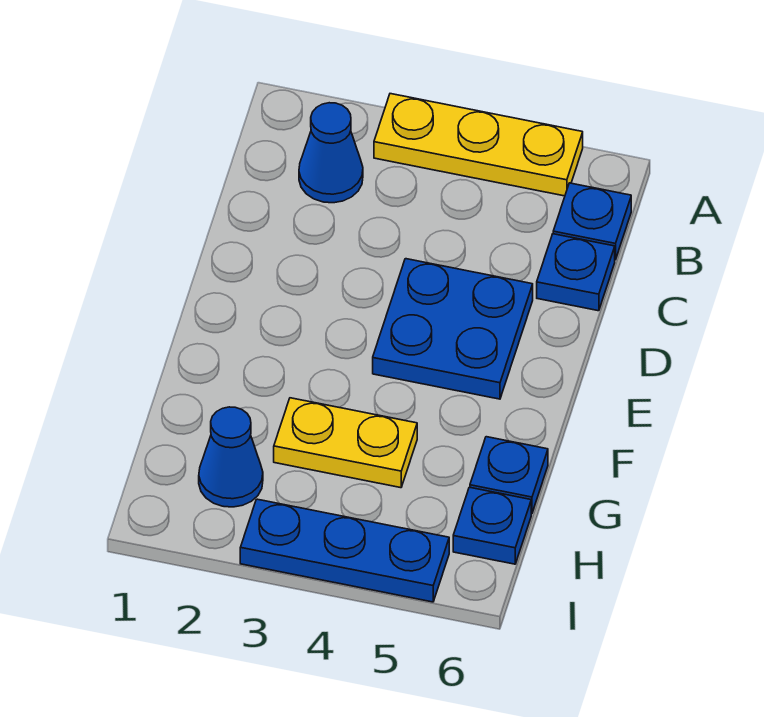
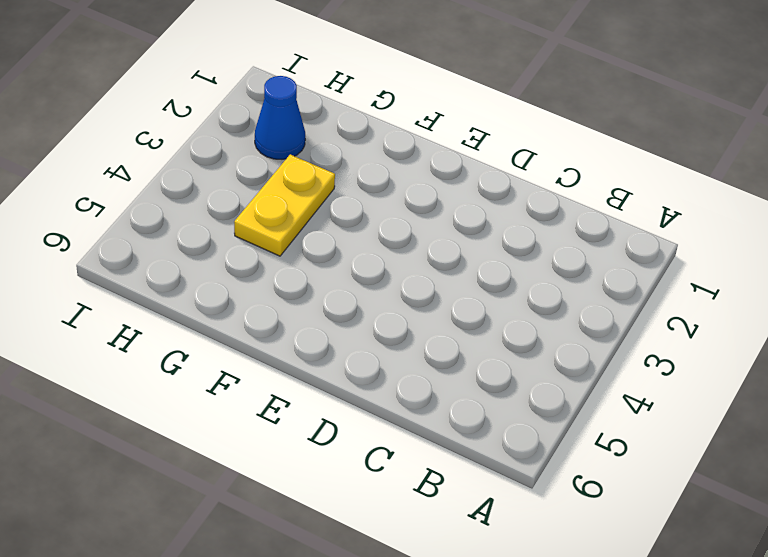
none -> yellow 1x3 plate [374,94,583,196]
none -> blue 1x1 cone [299,103,363,203]

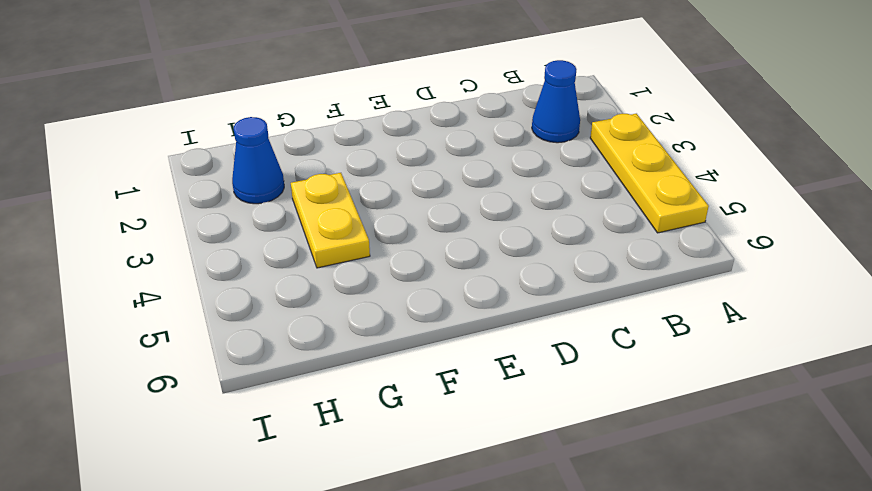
none -> blue 1x1 plate [553,183,631,260]
none -> blue 1x1 plate [537,234,615,311]

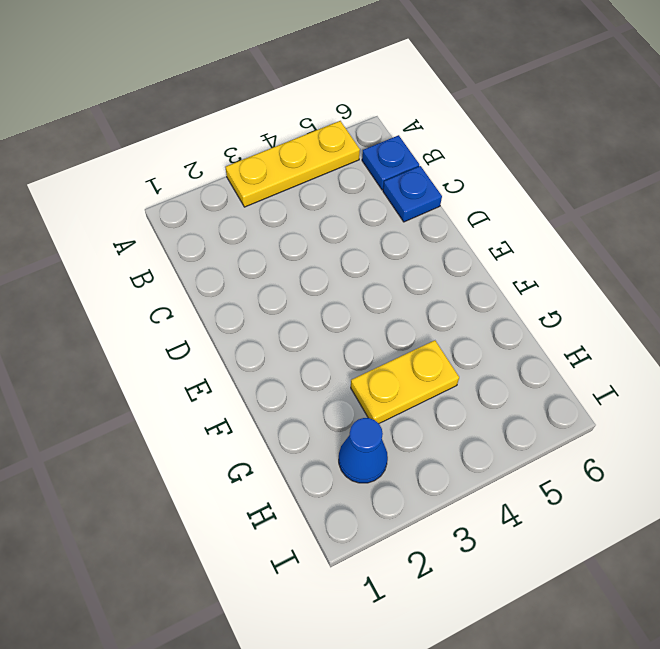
none -> blue 1x1 cone [299,103,363,203]
none -> blue 2x2 plate [373,259,533,399]

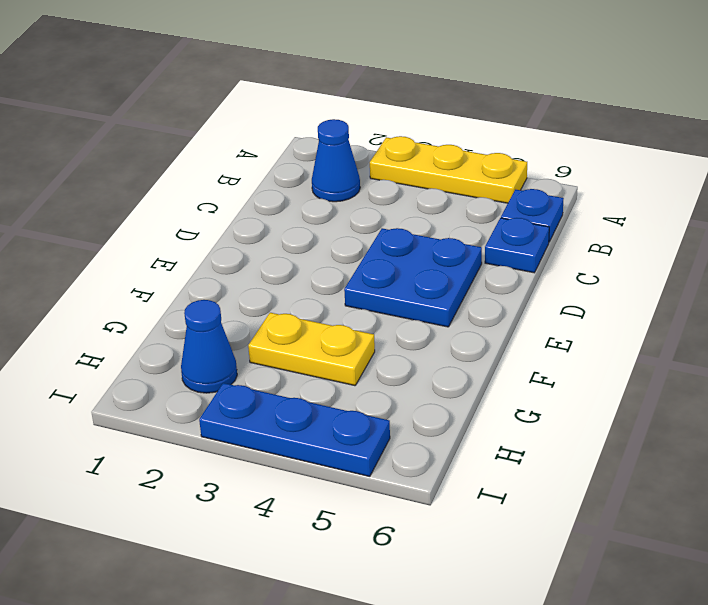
none -> blue 1x1 plate [470,437,548,514]
none -> blue 1x1 plate [453,487,531,564]

